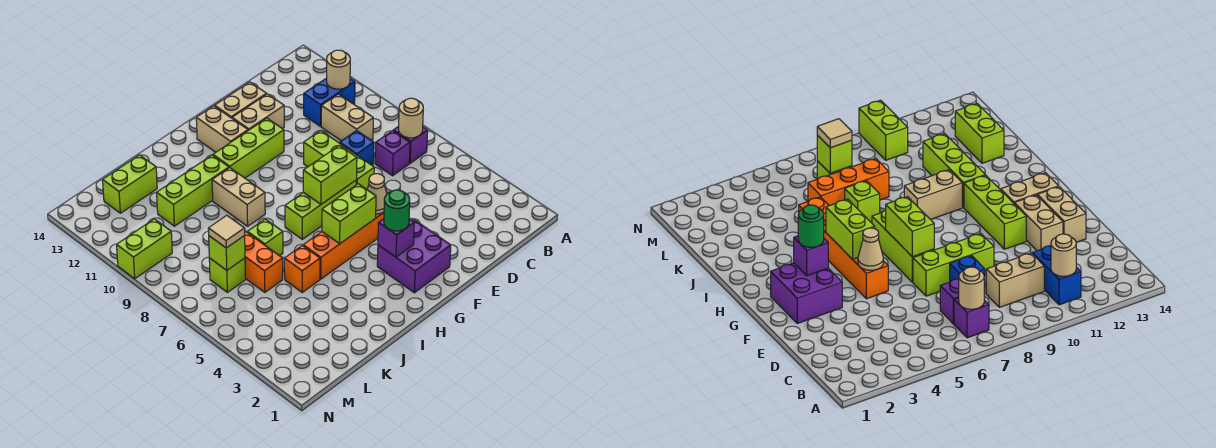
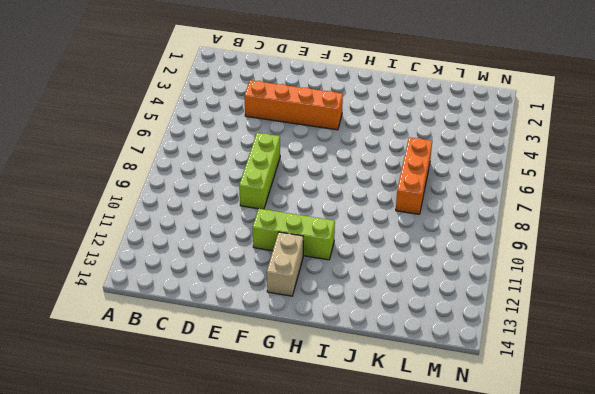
orange 1x4 brick [244,80,343,130] -> orange 1x4 brick moved to [303,212,384,279]
none -> purple 1x1 brick [393,126,428,163]
none -> blue 1x2 brick [304,78,355,126]
none -> purple 1x1 brick [375,131,410,176]
none -> tan 1x2 brick [321,94,373,141]

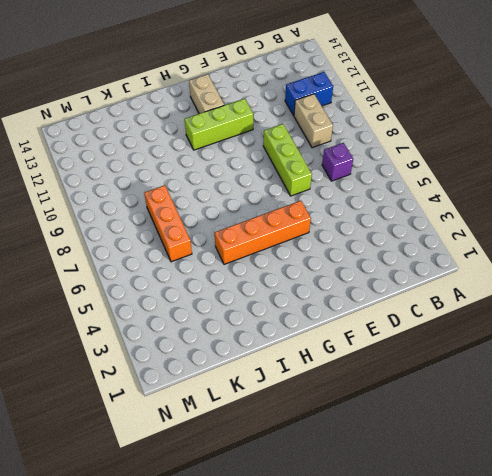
none -> purple 1x1 brick [393,126,428,163]
none -> blue 1x1 brick [340,131,374,165]
none -> tan 1x2 brick [232,94,284,130]
none -> tan 1x2 brick [215,82,266,118]

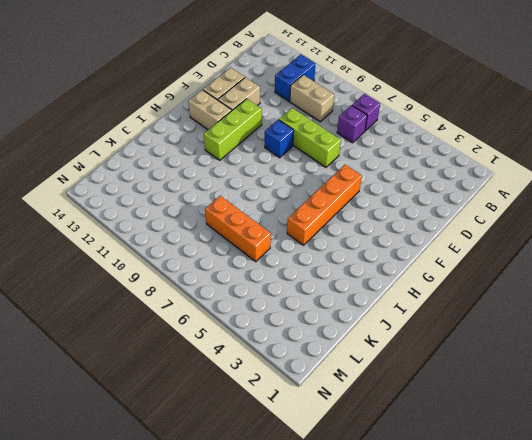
blue 1x1 brick [265,120,294,158] -> blue 1x1 brick moved to [340,131,374,165]
none -> purple 2x2 brick [377,219,451,293]
none -> lime 1x3 brick [285,180,356,239]
none -> tan 1x2 brick [212,168,265,226]
none -> lime 1x3 brick [157,155,229,226]

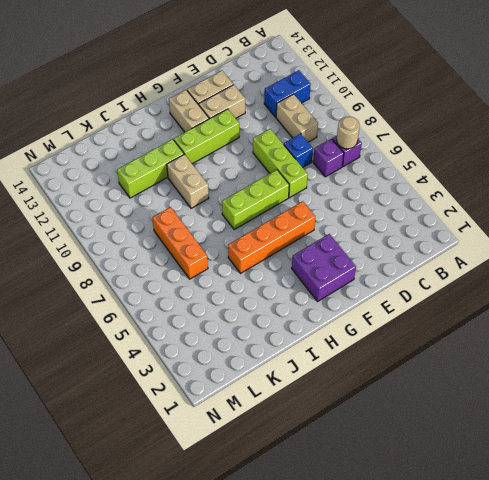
none -> orange 1x1 brick [284,245,320,292]
none -> lime 1x1 brick [247,219,283,256]
none -> lime 1x2 brick [103,155,157,213]
none -> lime 1x1 brick [209,258,246,292]

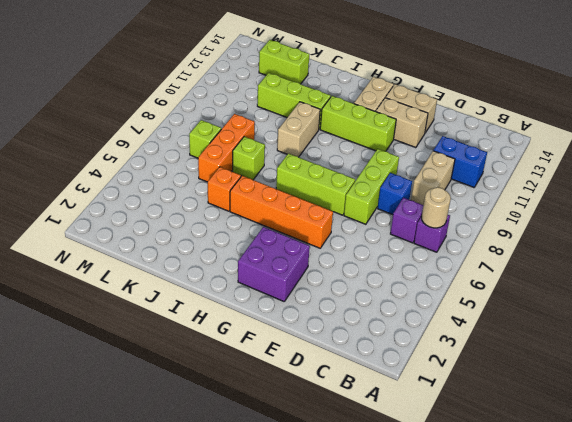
none -> lime 1x2 brick [117,219,172,279]
none -> tan 1x1 round brick [327,50,350,89]
none -> tan 1x1 cone [367,174,387,214]
none -> lime 1x2 brick [303,145,357,204]

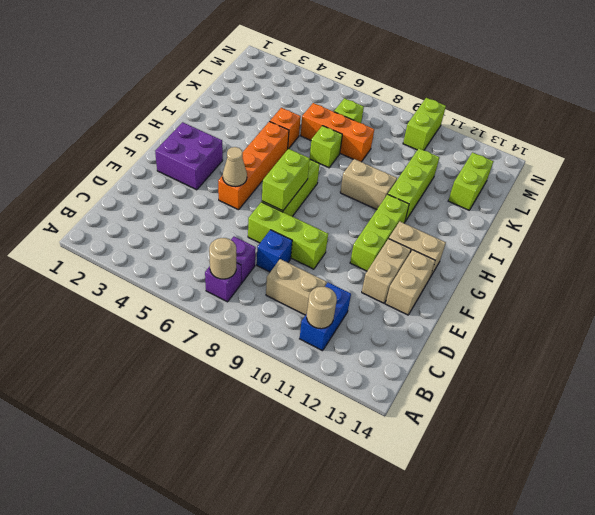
none -> purple 1x1 brick [378,219,414,257]
none -> lime 1x2 brick [322,184,376,244]
none -> lime 1x1 brick [209,236,245,270]
none -> green 1x1 round brick [384,190,410,231]

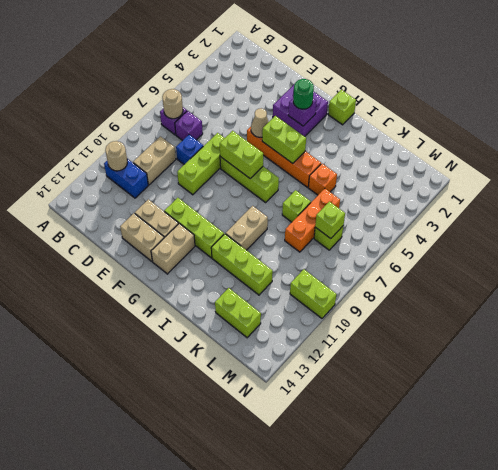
lime 1x1 brick [328,90,356,125] -> none
none -> tan 1x1 tile [208,215,245,248]

